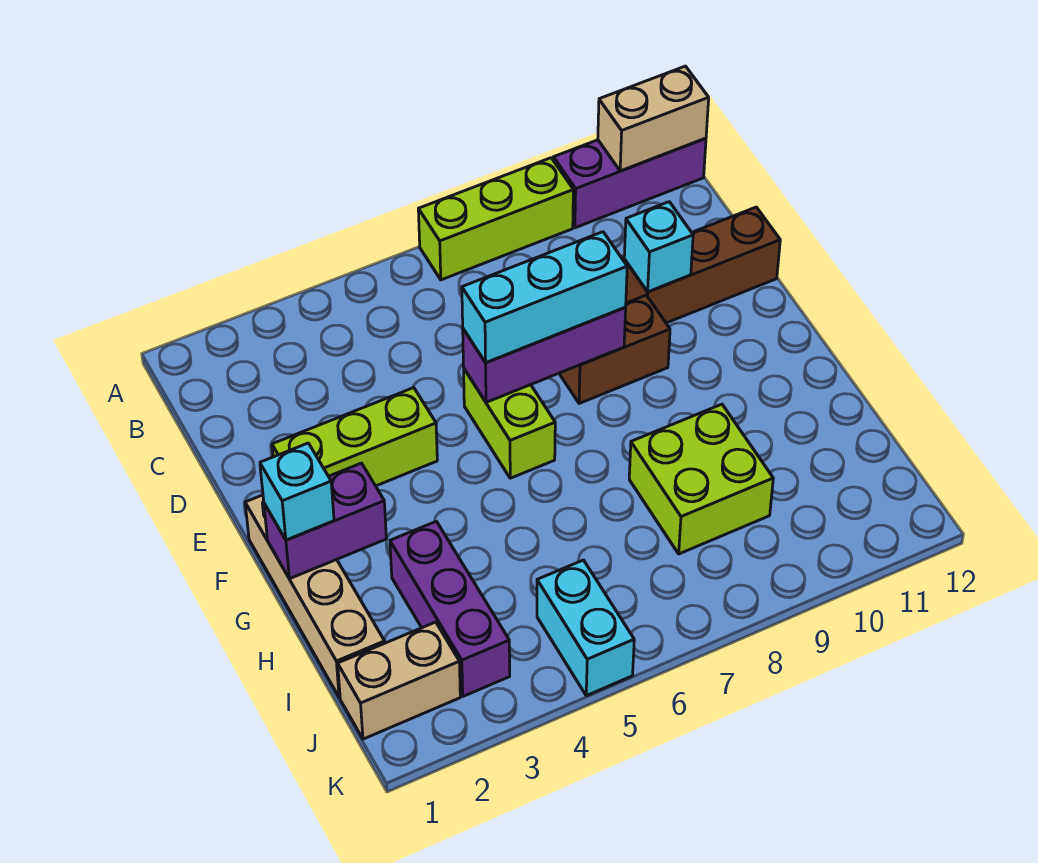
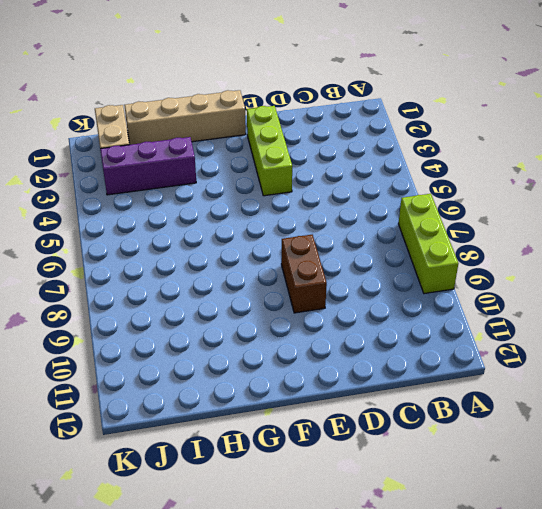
none -> purple 1x3 brick [553,138,706,228]
none -> brown 1x3 brick [624,207,780,323]
none -> lime 1x2 brick [464,369,555,478]

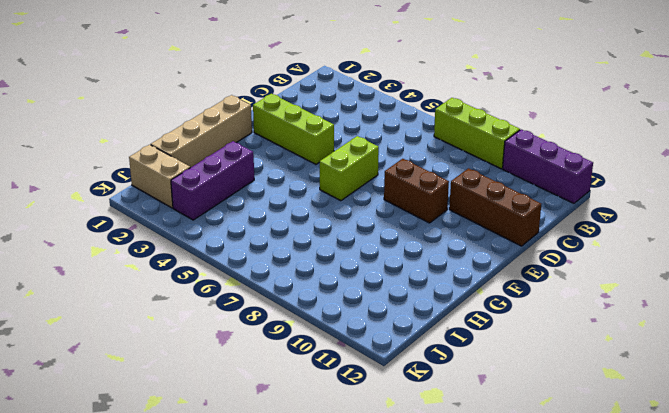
none -> lime 2x2 brick [629,404,773,554]
none -> cyan 1x2 brick [537,560,634,696]
none -> tan 1x2 brick [598,66,709,171]

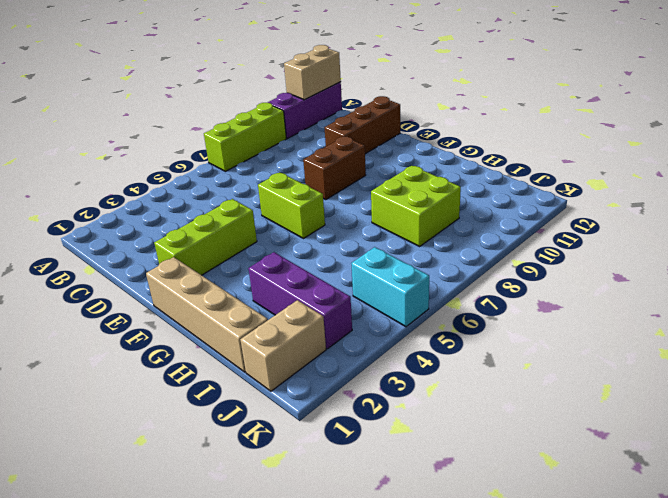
none -> cyan 1x1 brick [624,202,693,292]
none -> purple 1x3 brick [463,308,626,402]
none -> purple 1x2 brick [264,463,386,579]

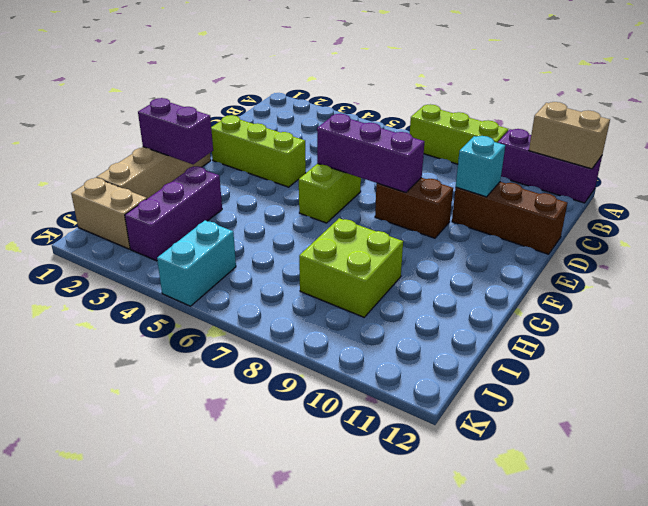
none -> cyan 1x3 brick [462,232,627,363]
none -> cyan 1x1 brick [260,443,334,540]

